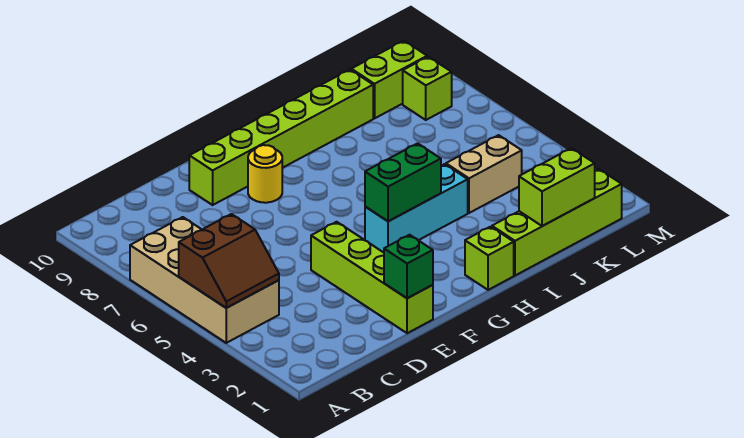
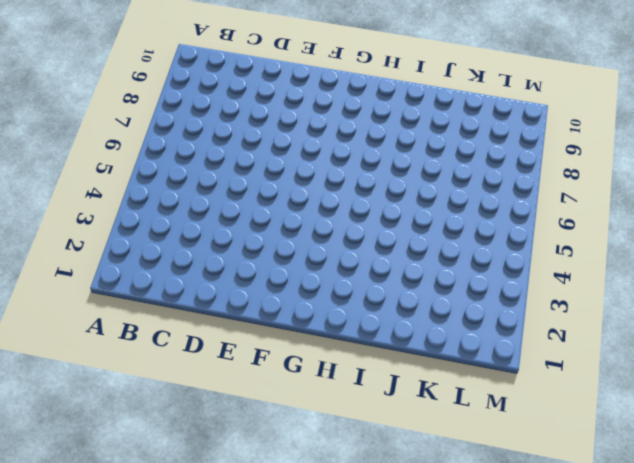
none -> tan 2x4 brick [130,217,279,343]
none -> lime 1x4 brick [311,222,433,333]
none -> lime 1x6 brick [189,70,373,205]

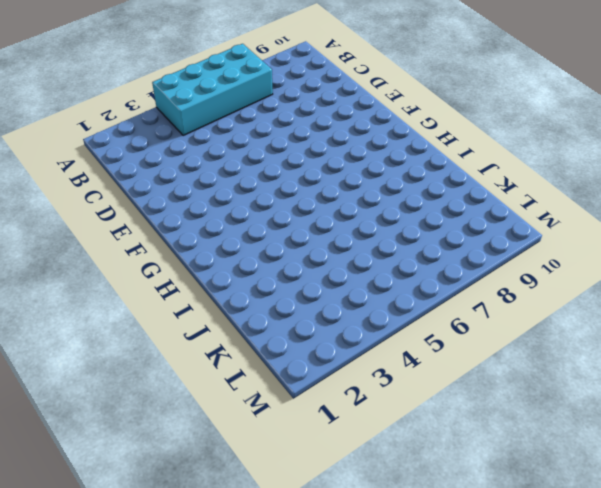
cyan 2x4 brick [152,44,273,135] -> tan 2x4 brick [130,217,279,343]
none -> lime 1x4 brick [311,222,433,333]
none -> lime 1x6 brick [189,70,373,205]
none -> yellow 1x1 round brick [248,145,282,203]

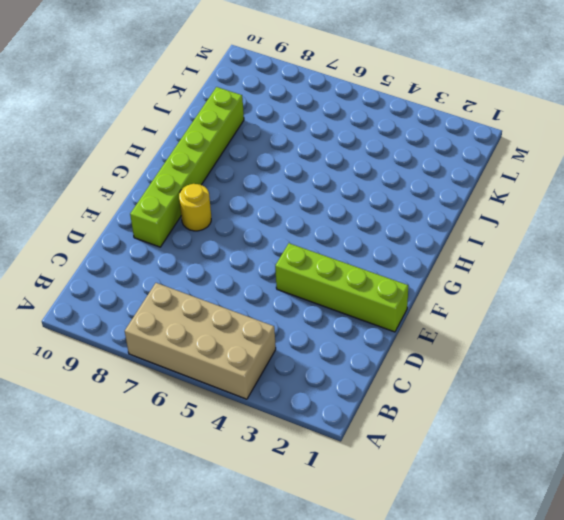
none -> cyan 1x3 brick [365,164,468,252]
none -> lime 1x1 brick [465,227,514,290]
none -> lime 1x4 brick [492,169,622,275]

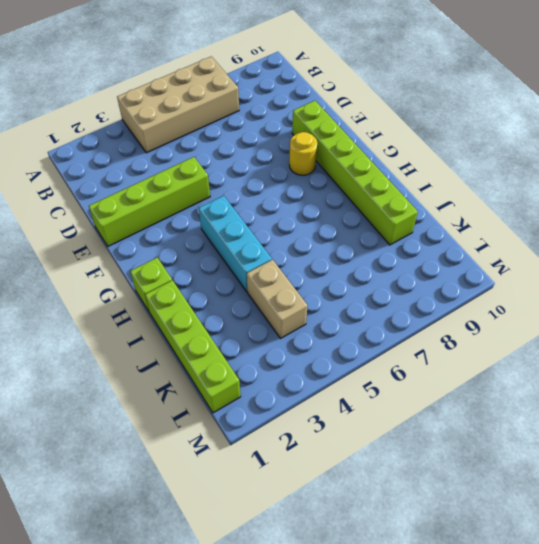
none -> lime 1x2 brick [351,41,427,118]
none -> lime 1x1 brick [403,57,452,120]
none -> brown 2x2 slope [179,214,279,308]

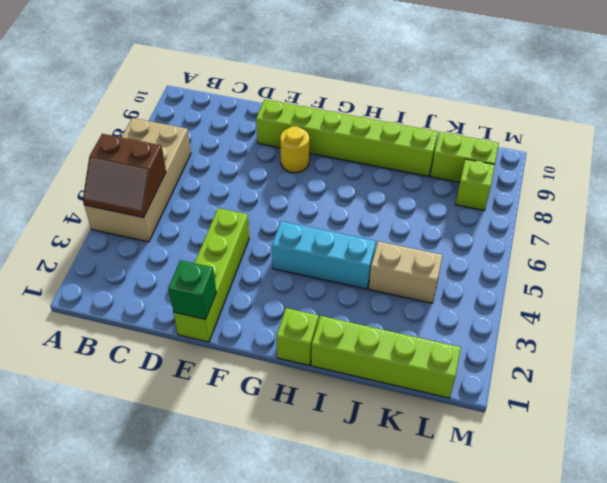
none -> green 1x2 brick [365,143,441,221]
none -> lime 1x2 brick [519,148,595,226]

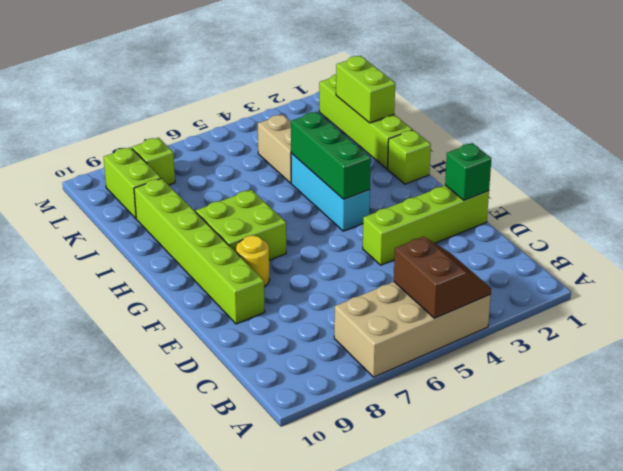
green 1x3 brick [291,112,371,199] -> green 1x2 brick [365,143,441,221]
lime 2x2 brick [196,190,286,260] -> none

